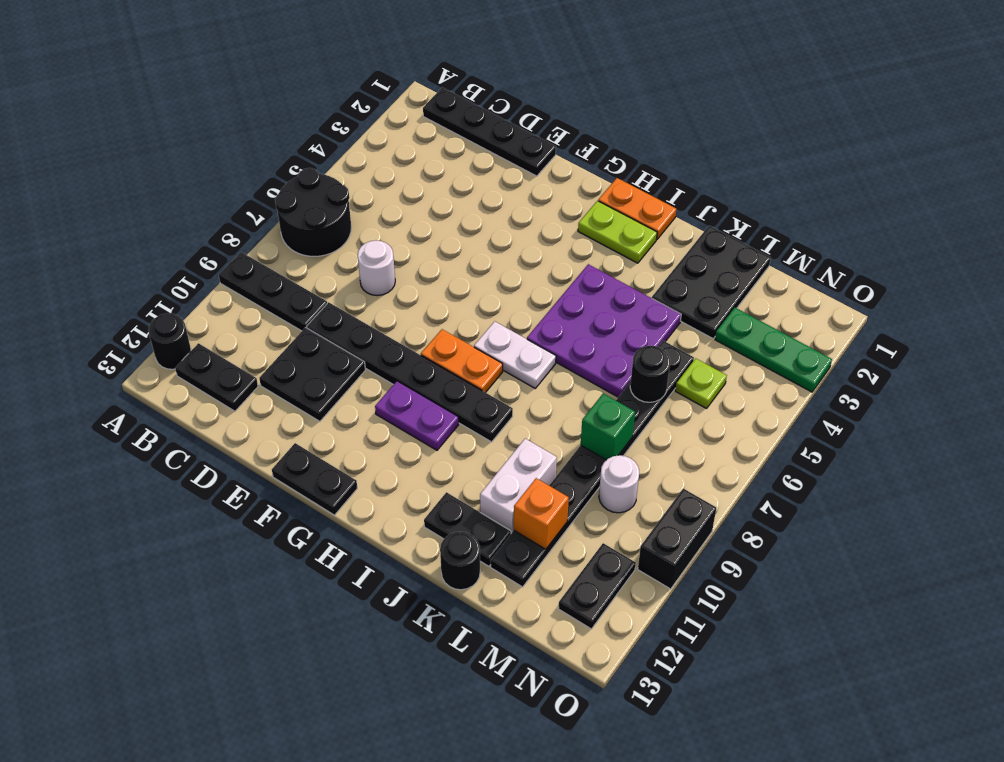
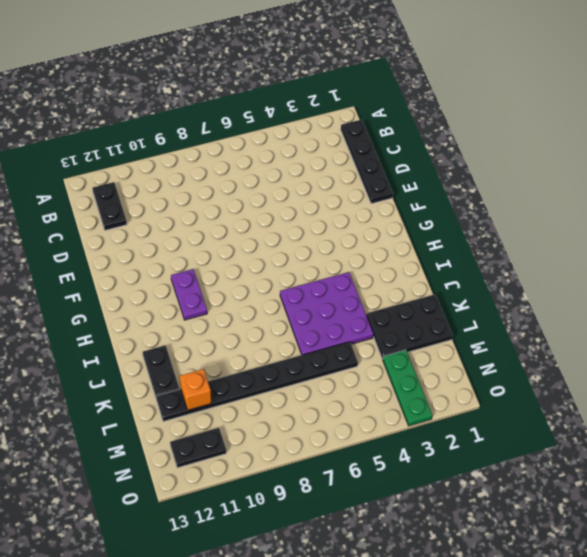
none -> black 2x2 round brick [275,168,351,256]
none -> black 1x3 plate [219,252,327,331]
none -> black 1x1 round brick [149,314,191,369]

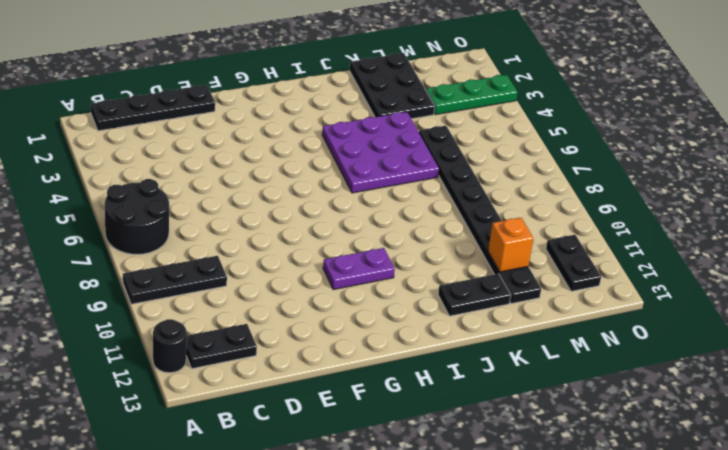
none -> white 1x1 round brick [358,240,395,296]
none -> black 1x6 plate [307,302,513,442]
none -> black 2x2 plate [259,327,365,421]

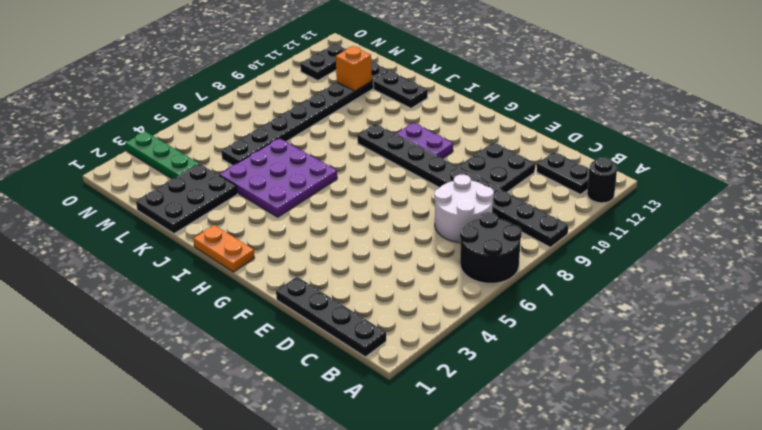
white 2x2 round brick [434,174,494,243] -> white 1x1 round brick [358,240,395,296]
none -> black 1x2 plate [272,443,357,515]
none -> orange 1x2 plate [421,329,503,393]
none -> lime 1x2 plate [578,201,657,263]

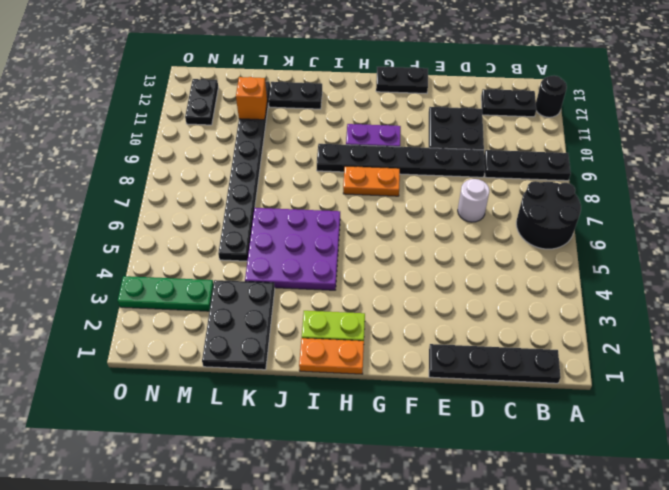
none -> white 1x2 plate [474,321,556,388]
none -> white 1x2 brick [480,439,557,533]
none -> black 1x1 round brick [440,532,480,590]

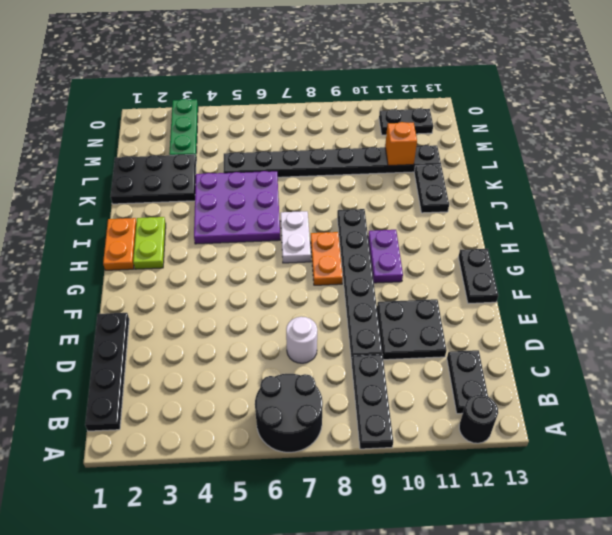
none -> white 1x2 brick [480,439,557,533]
none -> black 1x1 round brick [440,532,480,590]
none -> lime 1x1 plate [675,358,727,408]

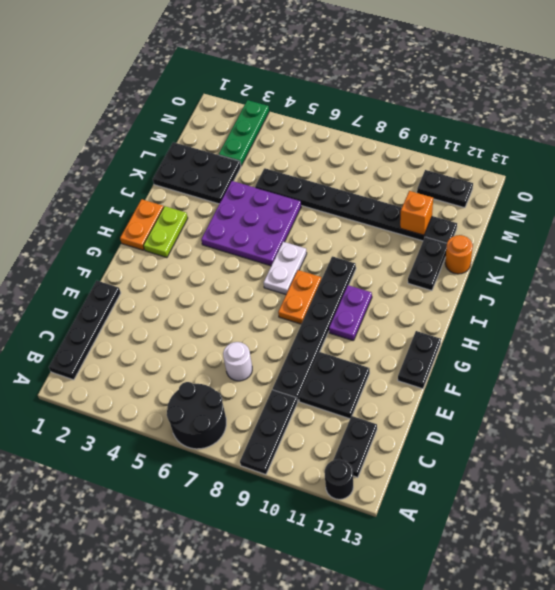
orange 1x1 round brick [445,235,473,274] -> black 1x1 round brick [440,532,480,590]
none -> white 1x2 brick [480,439,557,533]
none -> lime 1x1 plate [675,358,727,408]
none -> white 1x1 round brick [599,455,639,513]

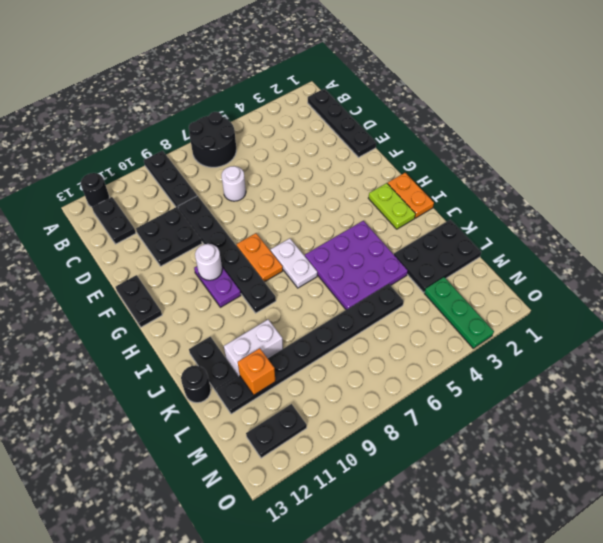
white 1x1 round brick [195,244,222,280] -> white 1x1 round brick moved to [599,455,639,513]
none -> lime 1x1 plate [675,358,727,408]
none -> black 1x2 brick [638,488,716,589]
none -> black 1x1 round brick [630,346,670,402]

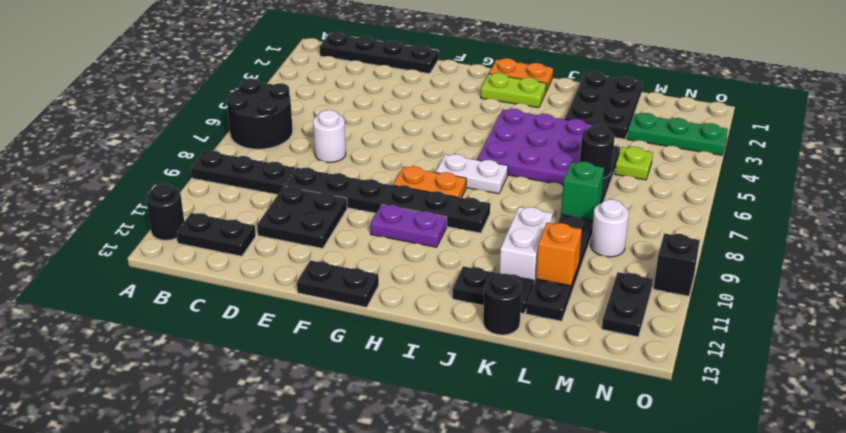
black 1x1 brick [654,233,700,296] -> black 1x2 brick [638,488,716,589]

